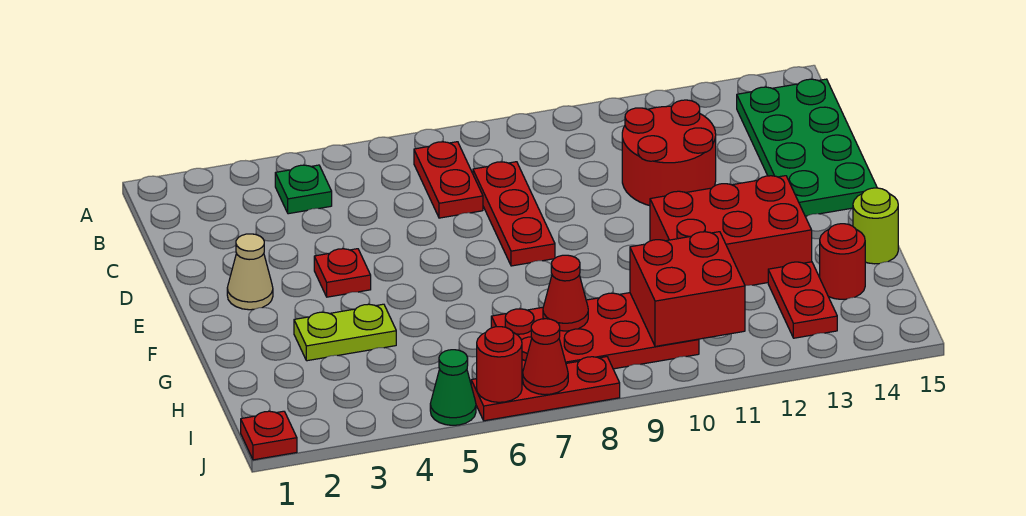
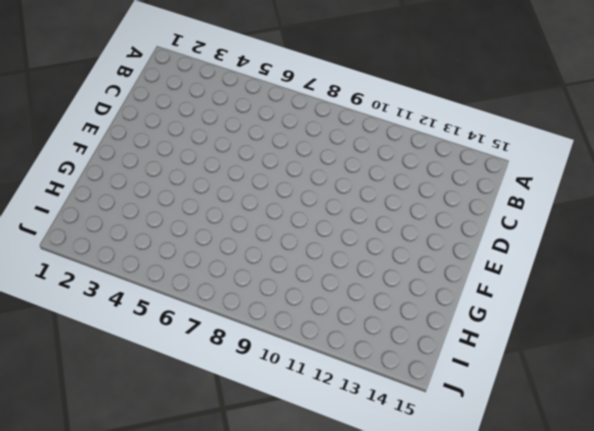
none -> green 1x1 plate [275,165,332,214]
none -> red 1x2 plate [414,142,483,218]
none -> green 2x4 plate [737,79,877,216]

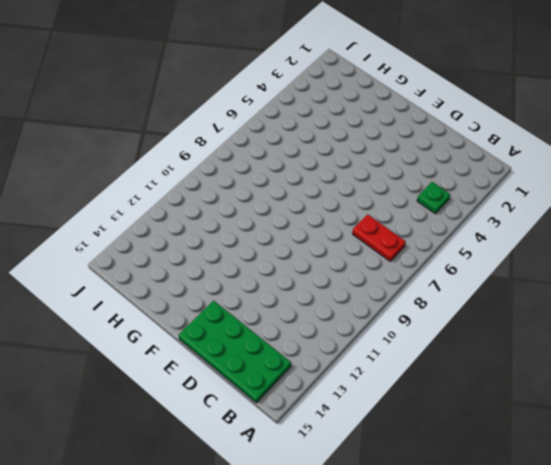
none -> red 1x3 plate [473,162,555,266]
none -> red 2x2 round brick [622,100,716,206]
none -> tan 1x1 cone [227,234,273,310]

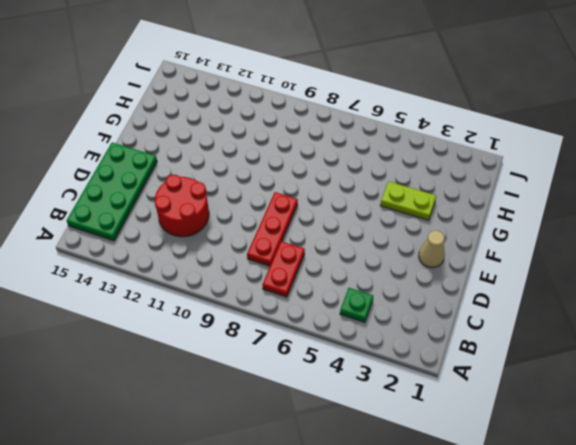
none -> red 1x1 plate [314,249,371,297]
none -> red 2x3 brick [650,176,812,286]
none -> lime 1x1 round brick [853,188,898,264]

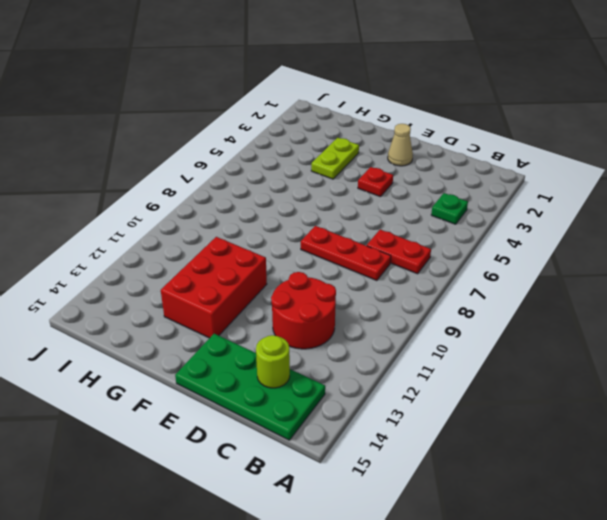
lime 1x1 round brick [256,335,290,388] -> lime 1x1 round brick moved to [853,188,898,264]
none -> red 2x4 plate [491,293,699,371]
none -> red 1x2 plate [768,262,837,338]
none -> red 1x1 round brick [820,224,865,299]

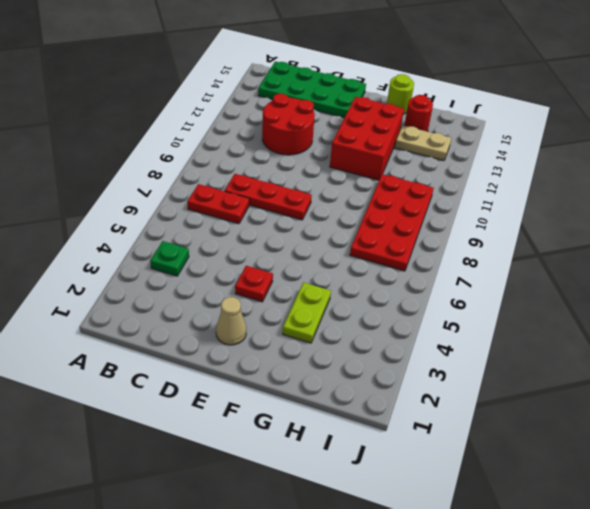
tan 1x2 plate [395,126,451,160] -> red 1x2 plate [768,262,837,338]
none -> red 1x1 plate [241,411,297,460]
none -> green 1x1 cone [430,350,476,425]
none -> red 1x3 plate [471,357,620,421]

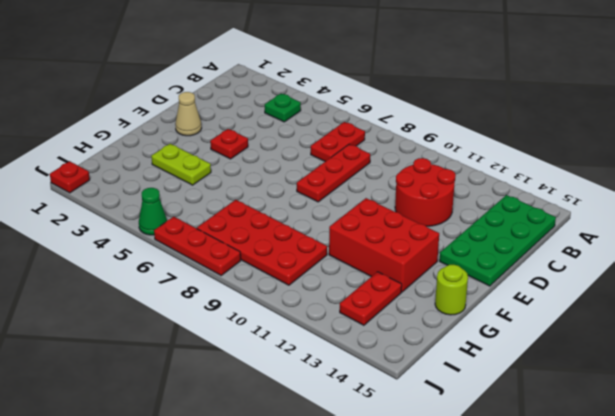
none -> red 1x1 round brick [820,224,865,299]
none -> red 1x1 cone [543,255,588,331]
none -> red 2x2 brick [630,232,745,346]

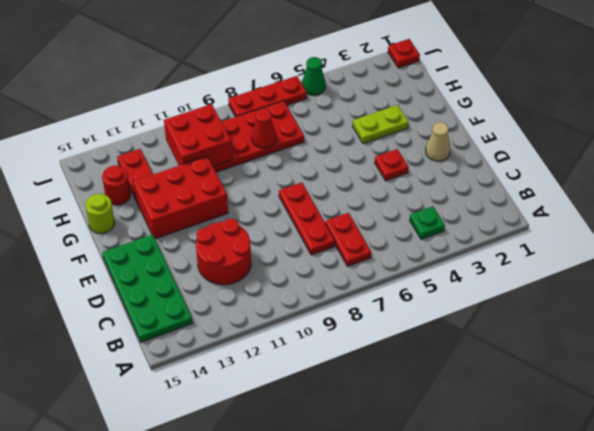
none -> red 1x1 round brick [477,327,522,402]
none -> red 1x1 cone [523,319,568,395]

